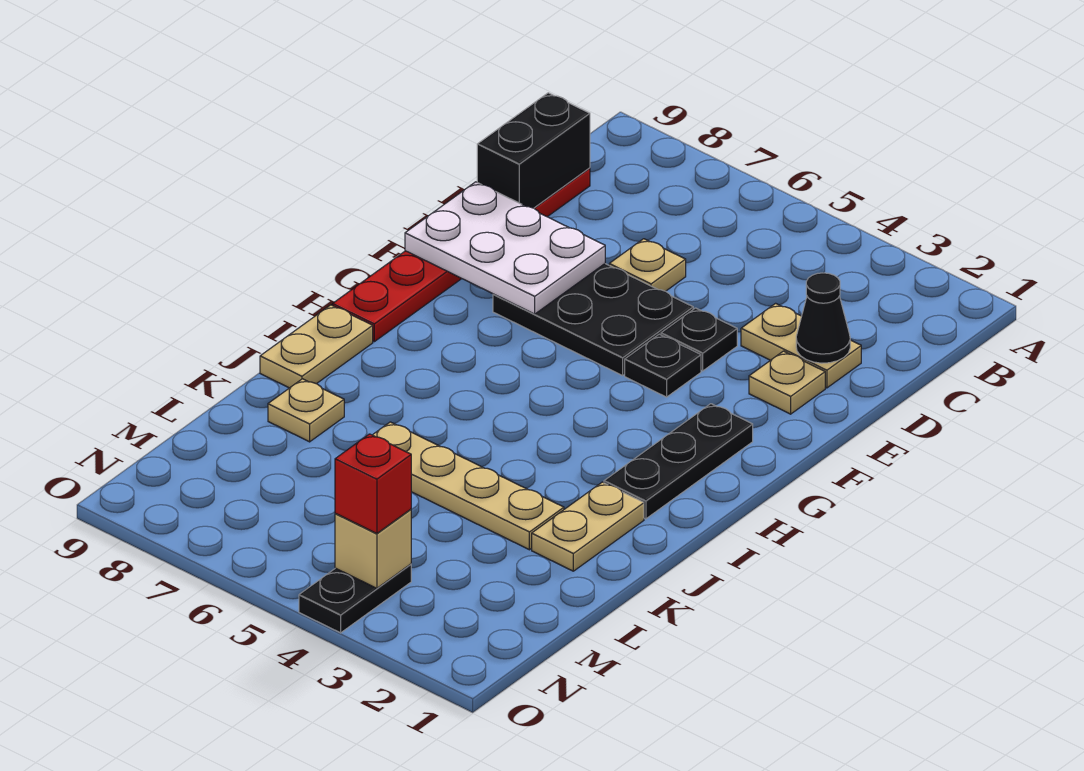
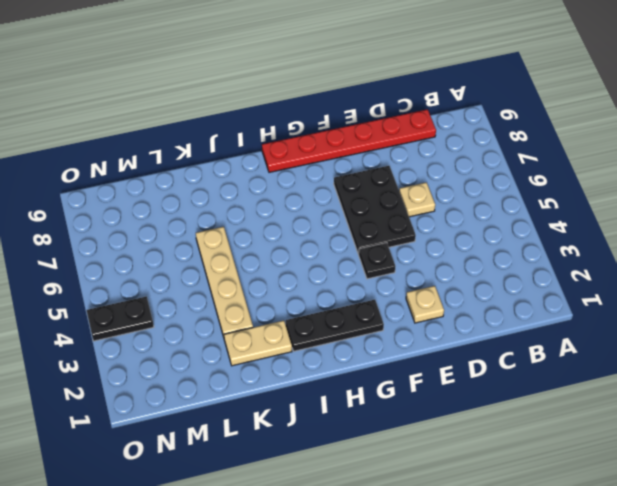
none -> tan 1x2 plate [741,303,861,388]
none -> black 1x1 plate [661,308,737,371]
none -> tan 1x2 plate [260,305,373,388]

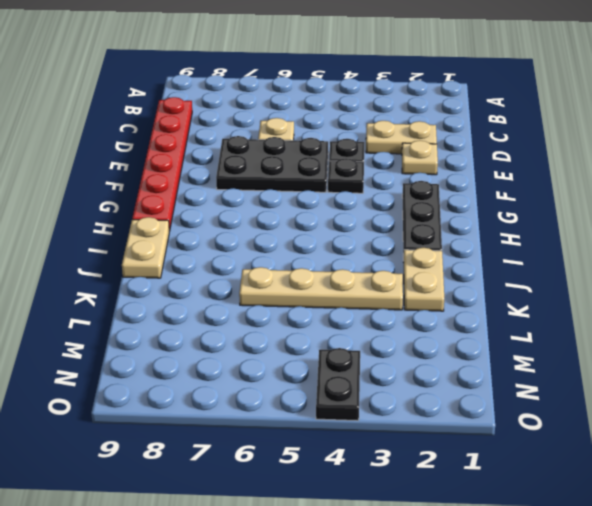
none -> tan 1x1 plate [268,379,344,442]
none -> black 1x2 brick [477,93,590,208]
none -> black 1x1 cone [796,273,850,363]

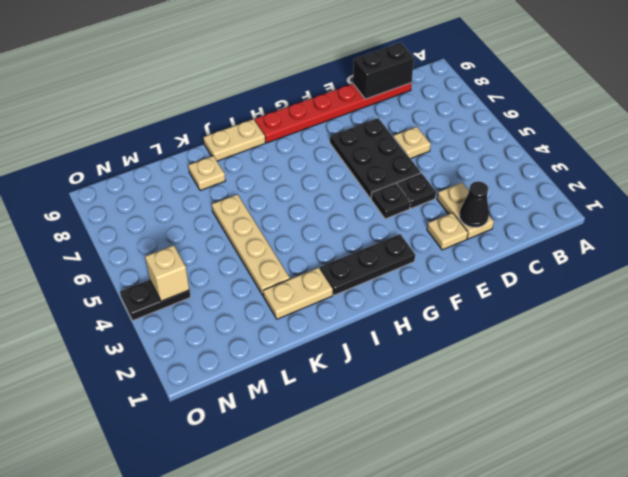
none -> white 2x3 plate [405,182,605,314]
none -> red 1x1 brick [335,434,411,533]

